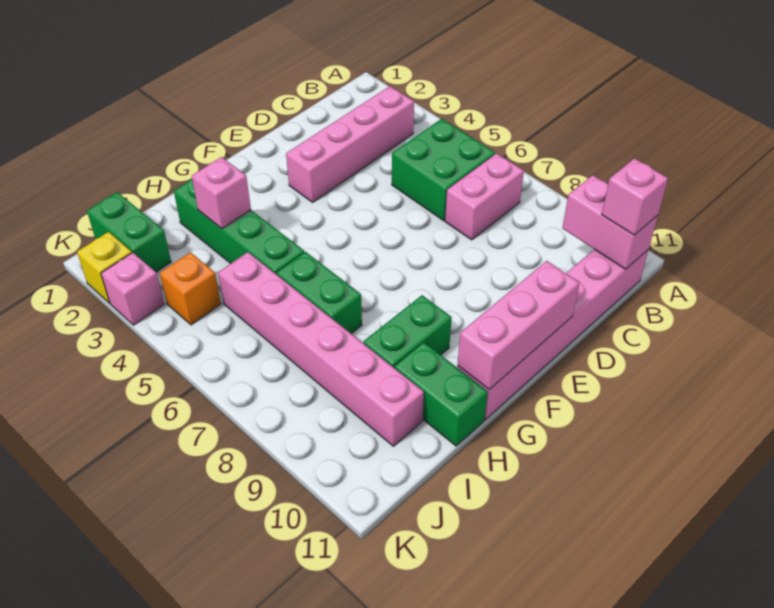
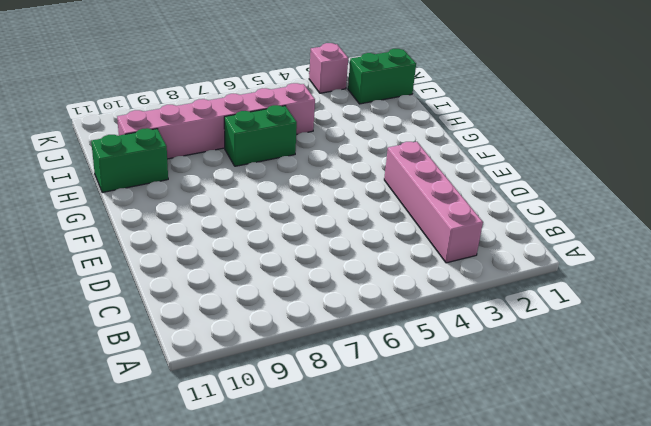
none -> green 2x2 brick [392,119,495,221]
none -> pink 1x2 brick [445,153,524,240]
none -> pink 1x6 brick [457,249,649,420]

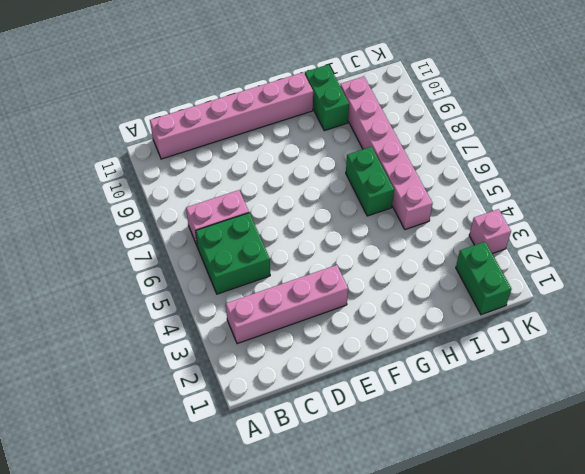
none -> green 1x2 brick [364,295,452,368]
none -> green 1x4 brick [174,179,304,274]
none -> orange 1x1 brick [160,252,221,325]

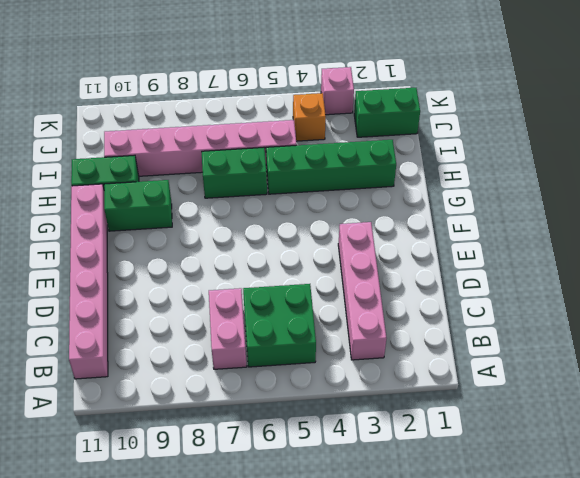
green 1x2 brick [104,180,172,231] -> green 1x2 brick turned to [364,295,452,368]
none -> yellow 1x1 brick [77,232,132,303]
none -> pink 1x2 brick [563,175,658,269]
none -> pink 1x3 brick [458,261,580,390]

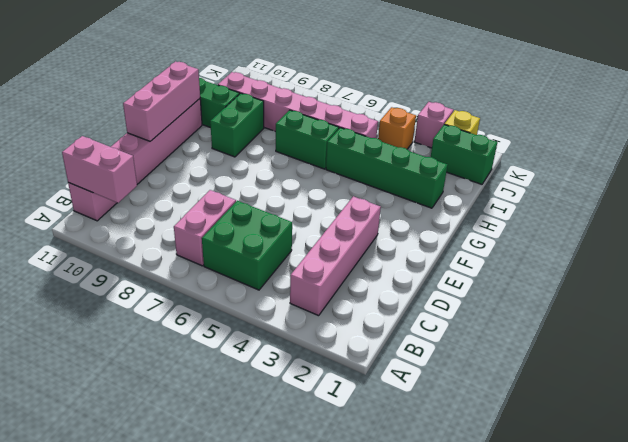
none -> pink 1x1 brick [192,157,251,229]
none -> pink 1x1 brick [602,158,668,235]

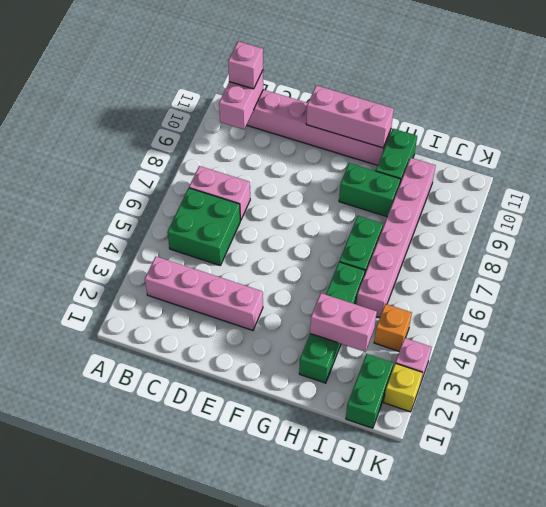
pink 1x2 brick [310,293,377,352] -> pink 1x1 brick [192,157,251,229]

